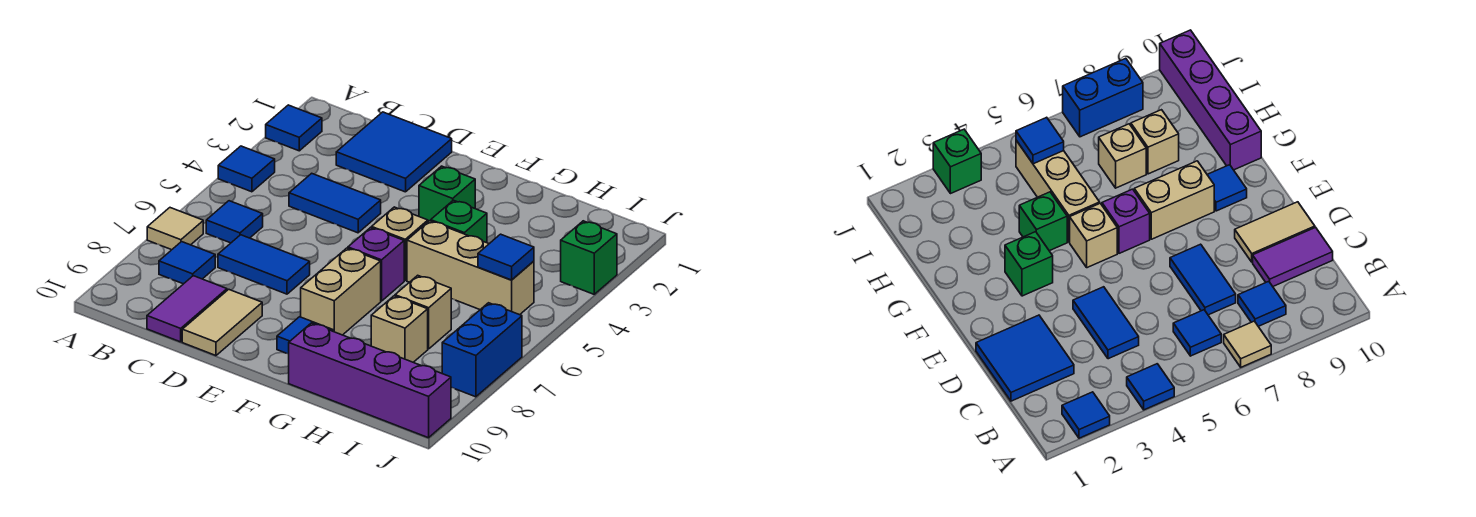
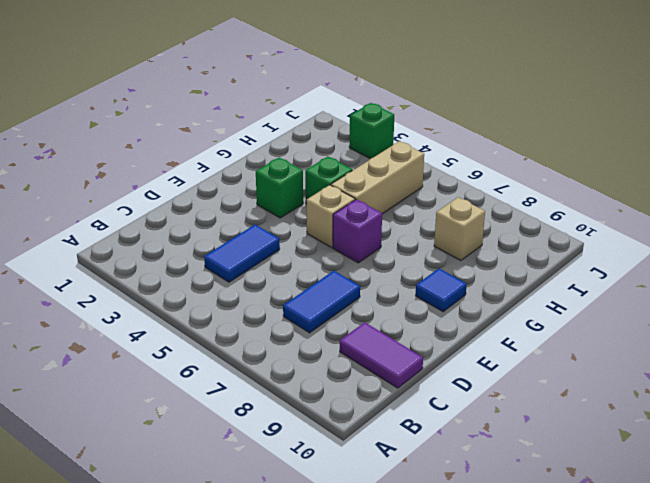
none -> blue 1x1 tile [266,105,322,151]
none -> blue 1x1 tile [218,146,275,192]
none -> tan 1x1 tile [147,208,203,250]

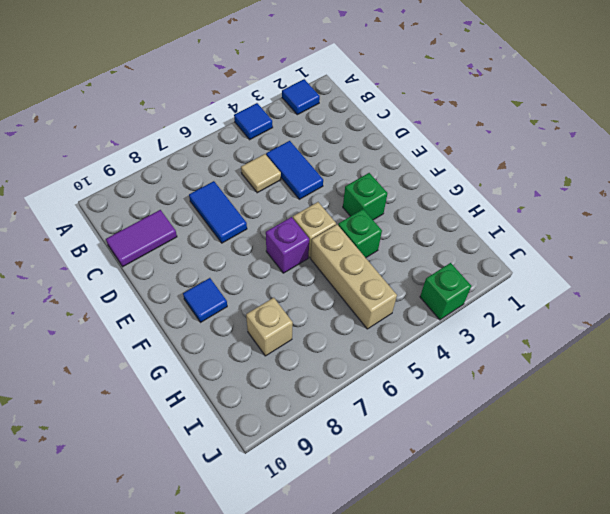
tan 1x1 tile [241,154,281,193] -> tan 1x1 tile moved to [147,208,203,250]
none -> blue 1x1 tile [206,201,263,243]
none -> blue 1x1 tile [159,242,215,284]
none -> blue 2x2 tile [336,112,452,192]

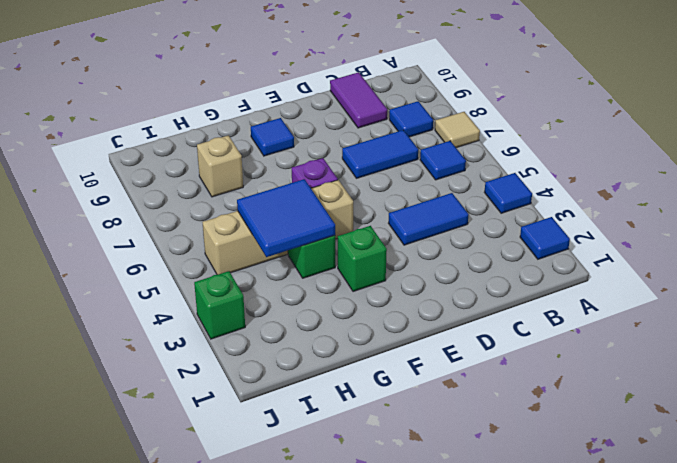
blue 2x2 tile [237,179,335,257] -> blue 2x2 tile moved to [336,112,452,192]
none -> tan 1x2 tile [182,289,262,356]
none -> tan 1x2 brick [301,248,381,335]
none -> purple 1x4 brick [289,323,451,438]

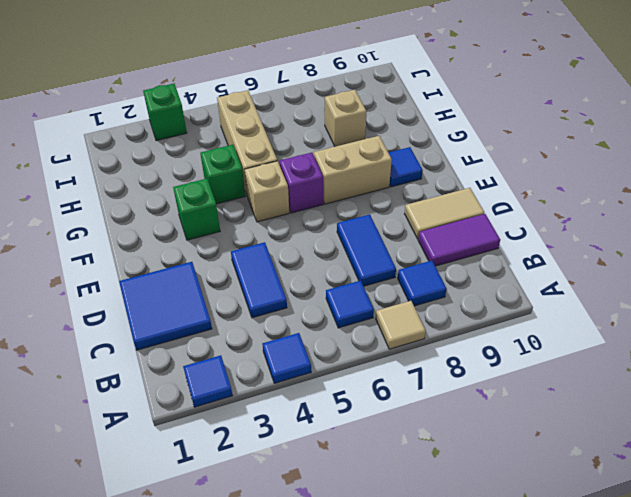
none -> purple 1x4 brick [289,323,451,438]
none -> tan 1x1 brick [395,275,451,349]
none -> blue 1x2 brick [442,303,522,397]

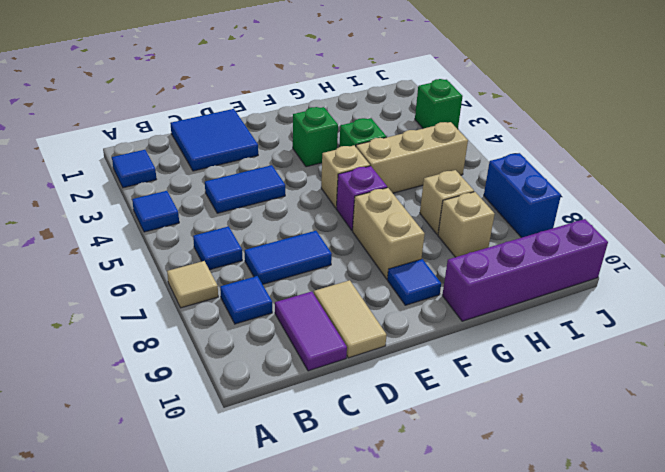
none -> blue 1x1 tile [478,234,534,280]

